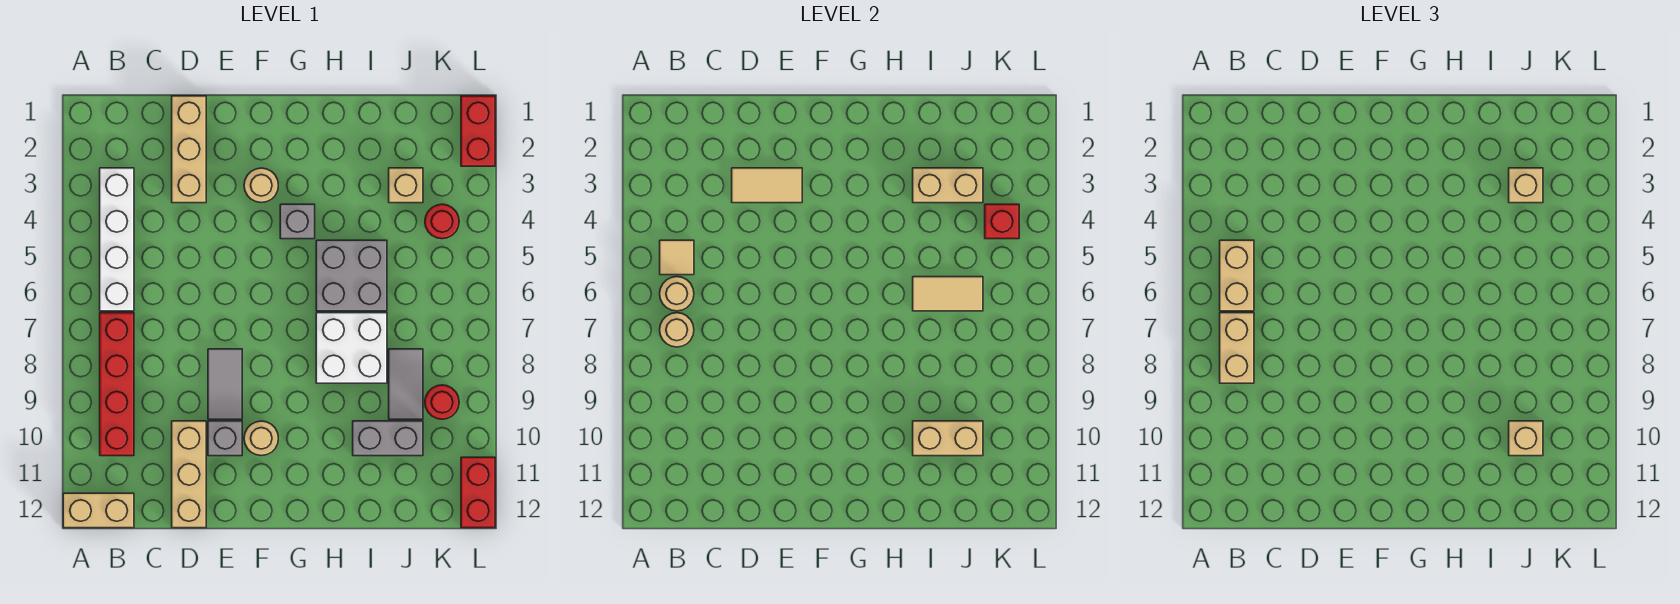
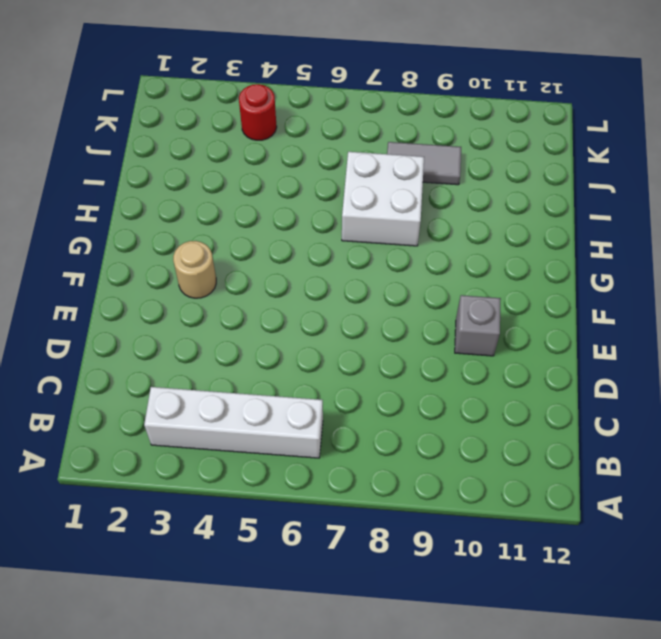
none -> tan 1x2 brick [63,493,134,528]
none -> red 1x4 brick [100,313,134,456]
none -> tan 1x3 brick [172,96,206,203]
none -> tan 1x3 brick [172,421,206,528]

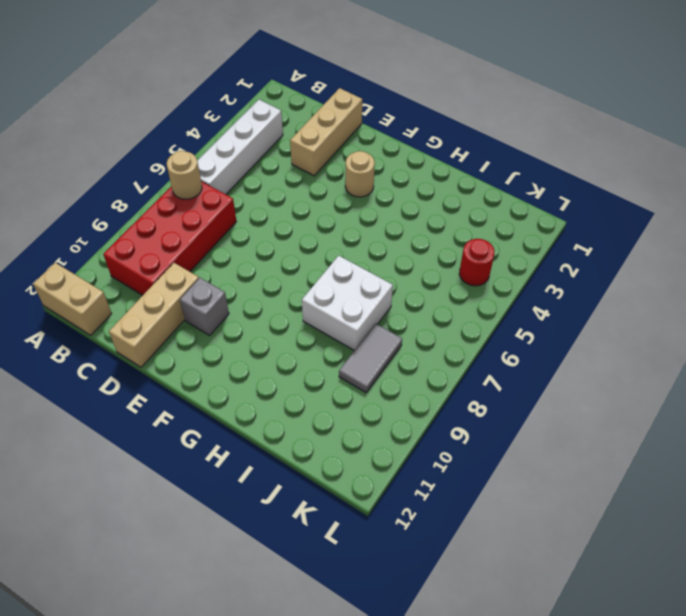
red 2x4 brick [103,181,236,295] -> red 1x4 brick [100,313,134,456]
none -> grey 1x2 tile [208,349,242,419]
none -> tan 1x1 round brick [244,421,278,456]
none -> grey 1x1 brick [280,204,315,239]
none -> grey 2x2 brick [316,240,387,311]

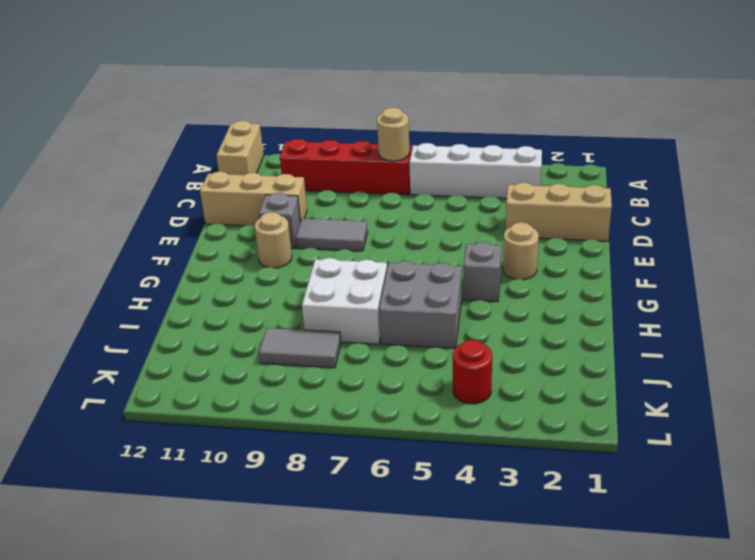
none -> grey 1x2 brick [353,421,423,456]
none -> tan 1x1 brick [389,168,423,203]
none -> red 1x1 round brick [425,385,459,419]
none -> red 1x2 brick [461,96,495,166]

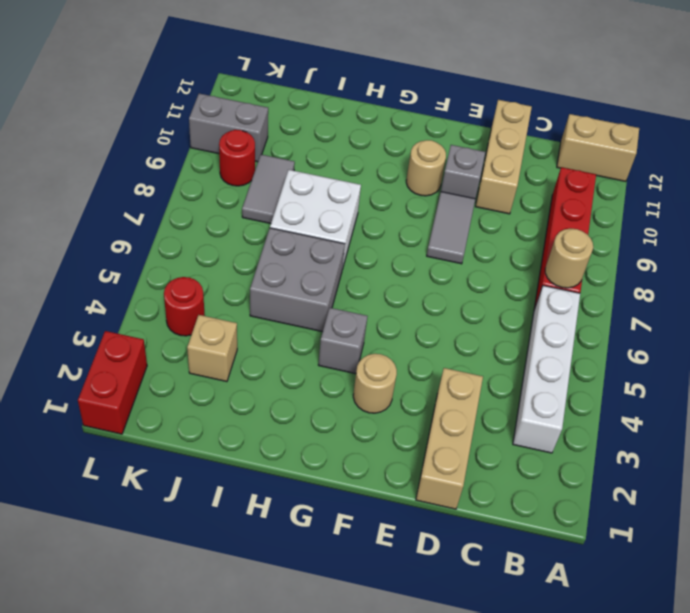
grey 1x2 brick [189,93,268,162] -> grey 1x2 brick moved to [353,421,423,456]
none -> red 1x2 brick [461,457,495,528]
none -> tan 1x1 tile [660,240,694,275]
none -> tan 1x1 round brick [660,277,694,311]
none -> tan 1x2 tile [732,168,802,203]

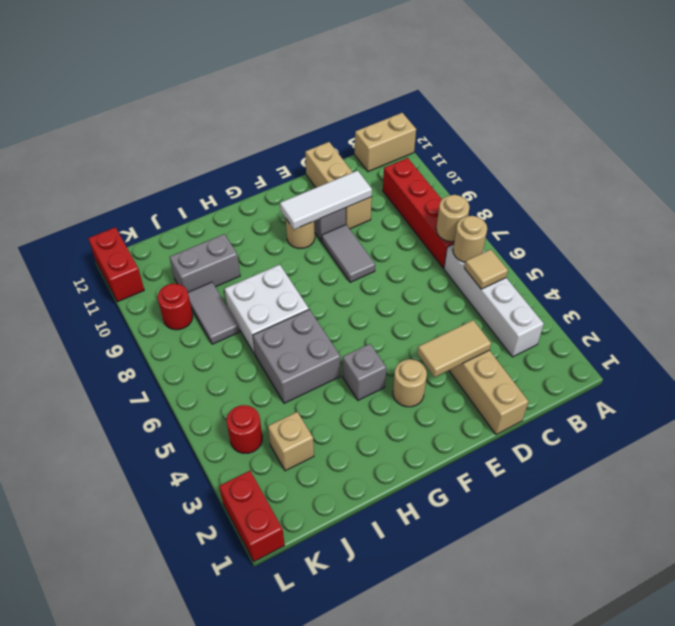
white 1x3 tile [280,171,372,229] -> none
none -> tan 1x2 brick [913,168,983,203]
none -> tan 1x2 tile [913,277,983,311]
none -> tan 1x2 brick [913,421,983,456]
none -> red 1x1 brick [985,204,1019,239]

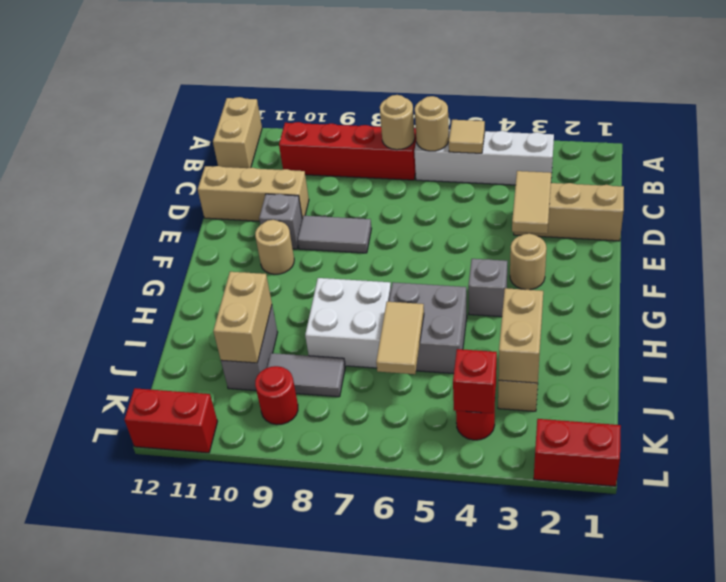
none -> tan 1x2 brick [1220,240,1254,311]
none -> tan 1x2 brick [1220,313,1254,383]
none -> tan 1x1 brick [1509,168,1543,203]
none -> tan 1x1 brick [1509,421,1543,456]

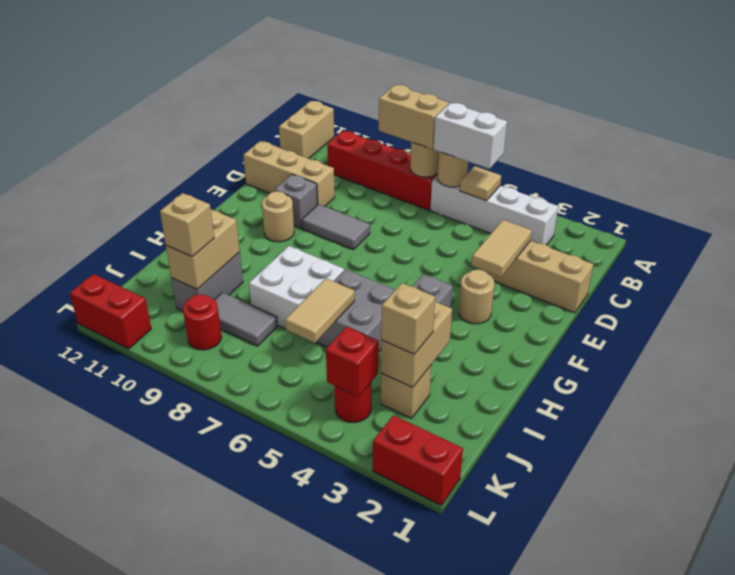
white 1x2 brick [434,103,507,169] -> tan 1x2 brick [1220,240,1254,311]

